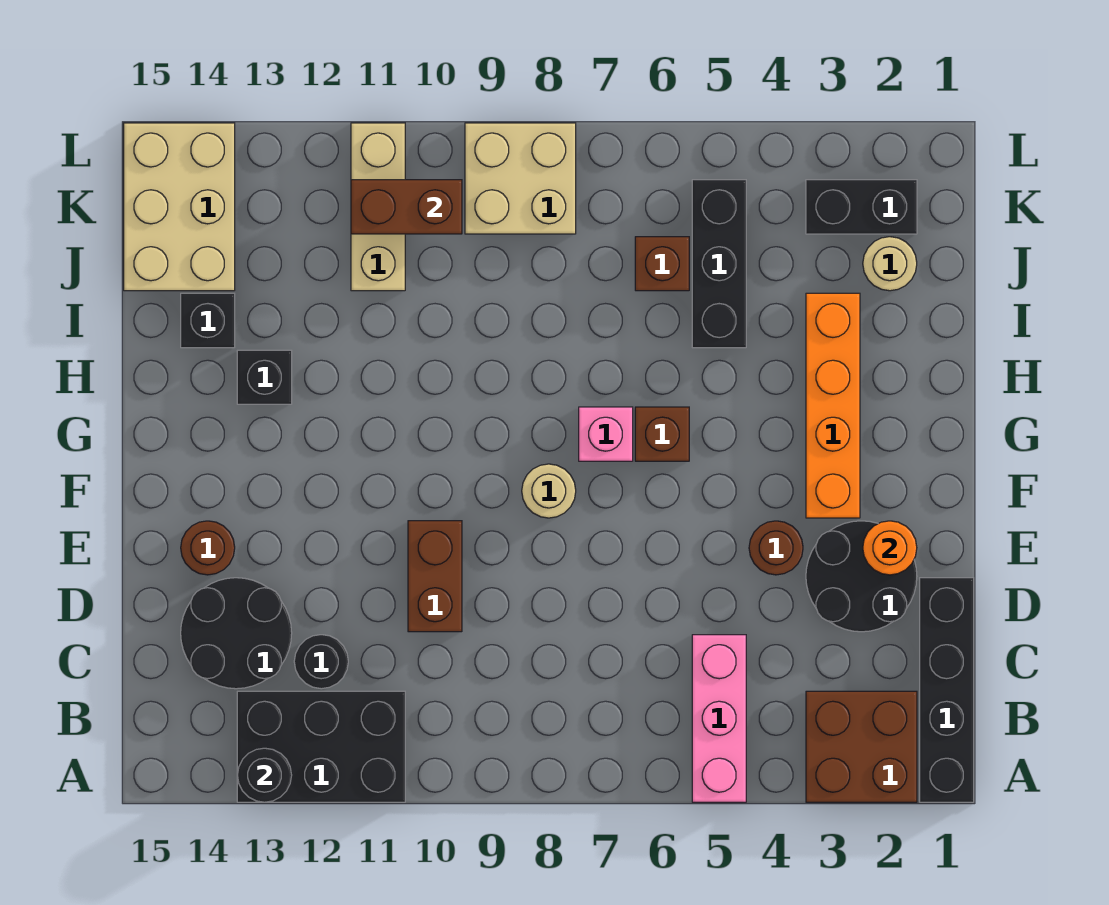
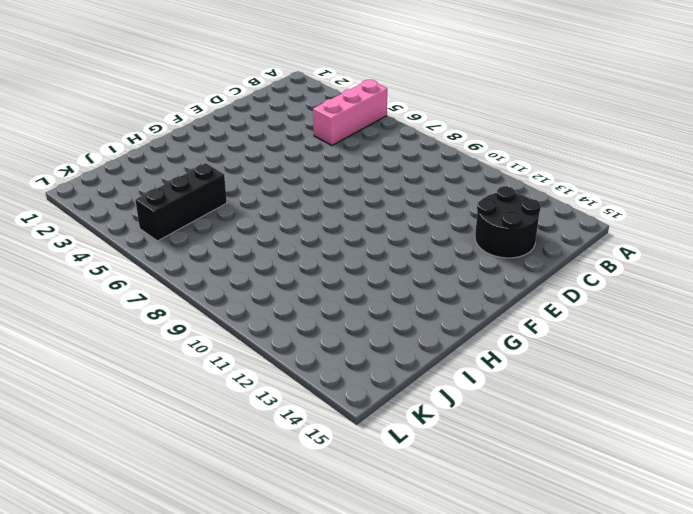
none -> black 1x4 brick [920,578,974,802]
none -> brown 2x2 brick [806,691,917,802]
none -> black 2x3 brick [237,691,405,802]

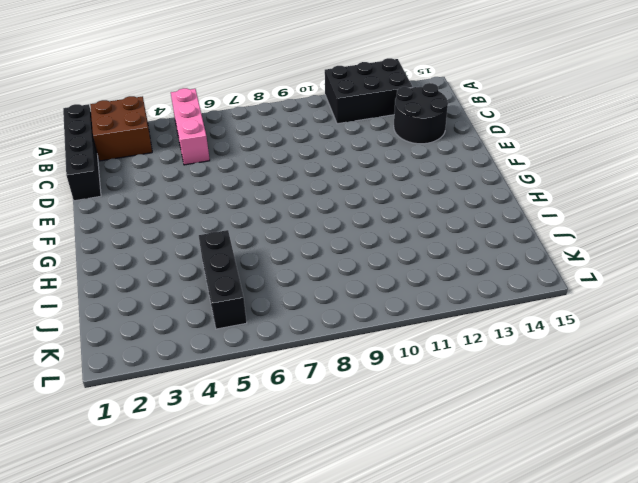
none -> black 1x1 round brick [294,635,348,689]
none -> black 2x2 round brick [806,521,917,632]
none -> brown 1x2 brick [408,521,462,632]

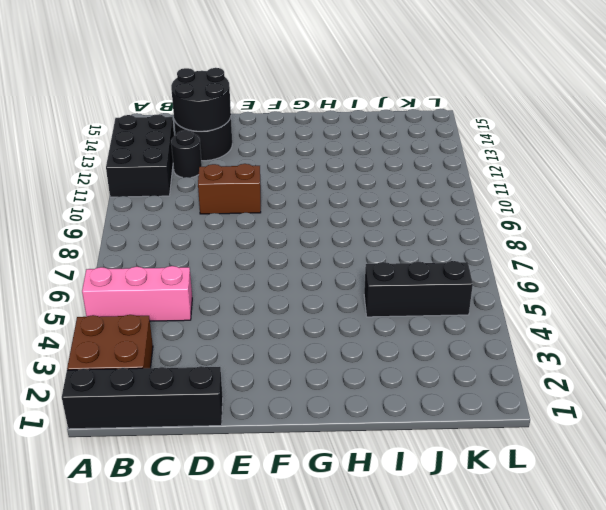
black 2x2 round brick [171,68,231,131] -> black 2x2 round brick moved to [806,521,917,632]
none -> brown 1x1 round brick [749,521,803,575]
none -> brown 1x1 round brick [181,521,235,575]
none -> orange 1x4 brick [806,293,860,518]

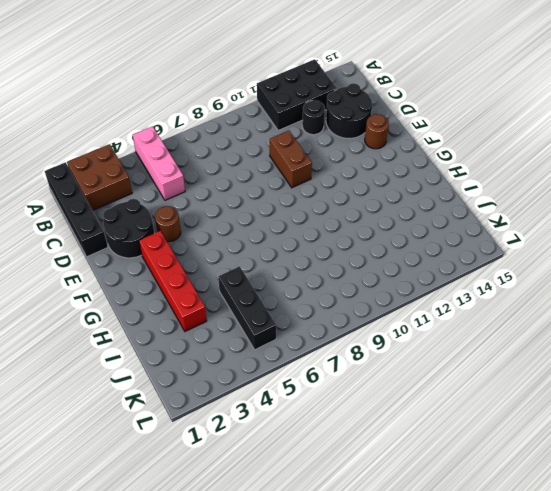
red 1x4 brick [139,231,207,331] -> orange 1x4 brick [806,293,860,518]
none -> tan 1x1 round brick [522,464,576,518]
none -> brown 1x1 brick [635,407,689,461]
none -> pink 1x1 brick [579,407,633,461]

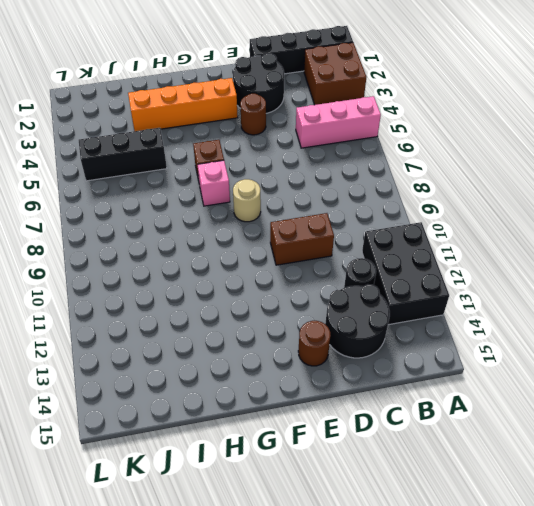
none -> black 1x1 brick [237,350,292,404]
none -> black 1x1 brick [181,293,235,348]
none -> tan 1x1 round brick [863,237,917,291]

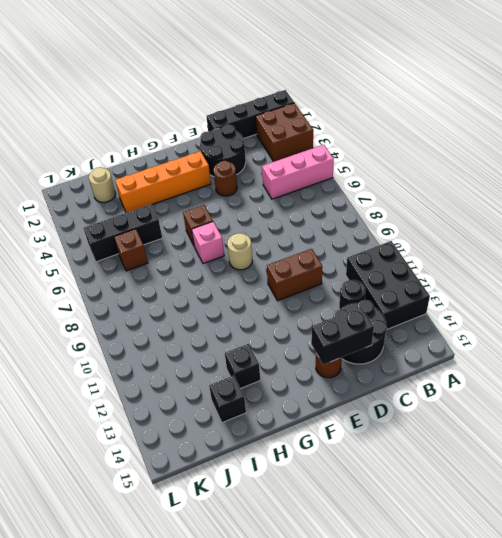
black 1x2 brick [311,307,374,365] -> black 1x2 brick turned to [806,180,917,234]
none -> tan 1x3 brick [351,123,405,291]
none -> tan 2x3 brick [124,123,235,291]
none -> tan 2x2 brick [465,123,576,234]

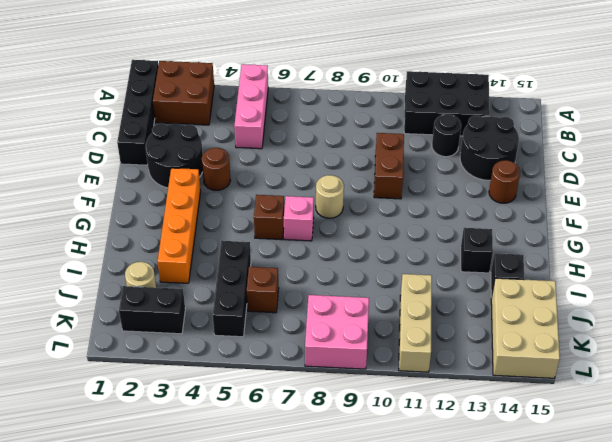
pink 2x2 brick [305,295,369,369] -> tan 2x2 brick [465,123,576,234]
none -> black 1x1 round brick [237,748,292,802]
none -> orange 1x1 round brick [863,521,917,575]
none -> brown 1x2 brick [351,180,462,234]

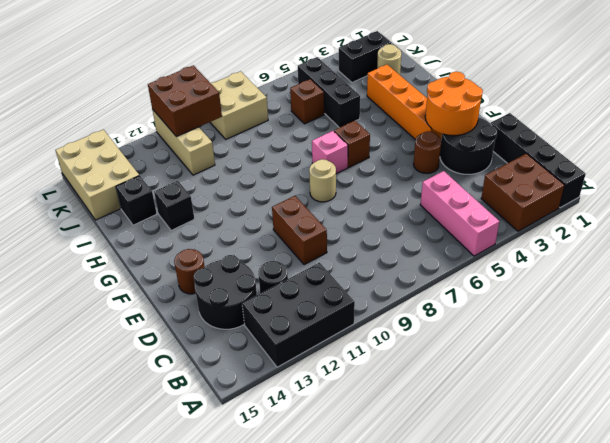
orange 2x2 round brick [425,72,483,136] -> orange 1x1 round brick [863,521,917,575]
brown 2x2 brick [148,65,222,137] -> brown 1x2 brick [351,180,462,234]
none -> black 1x1 round brick [237,748,292,802]

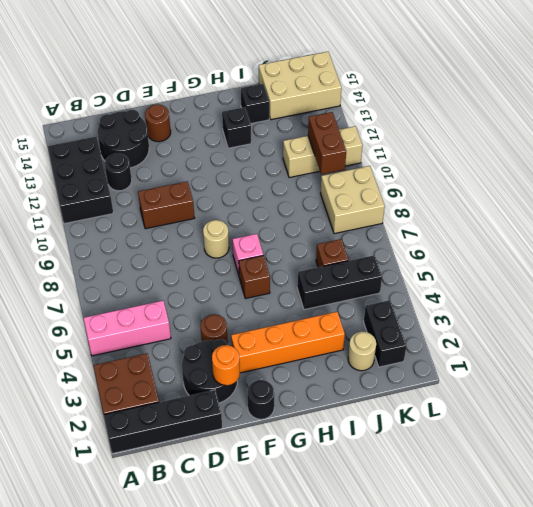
black 1x1 round brick [247,380,275,419] -> black 1x1 round brick moved to [237,748,292,802]

